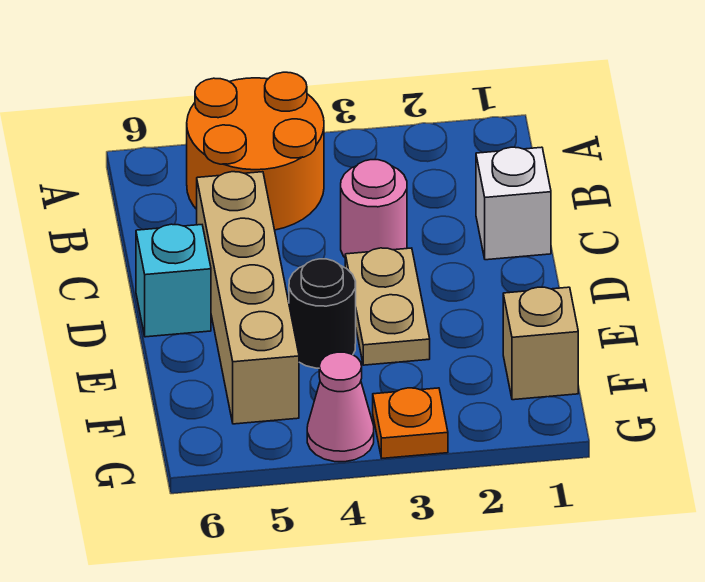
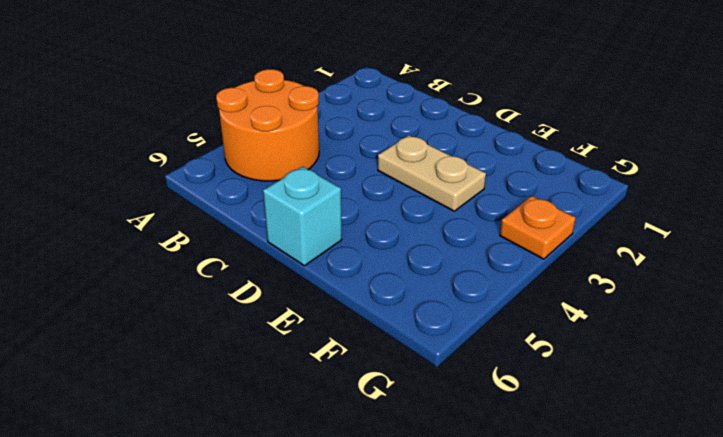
none -> white 1x1 brick [476,147,551,260]
none -> pink 1x1 round brick [341,160,407,257]

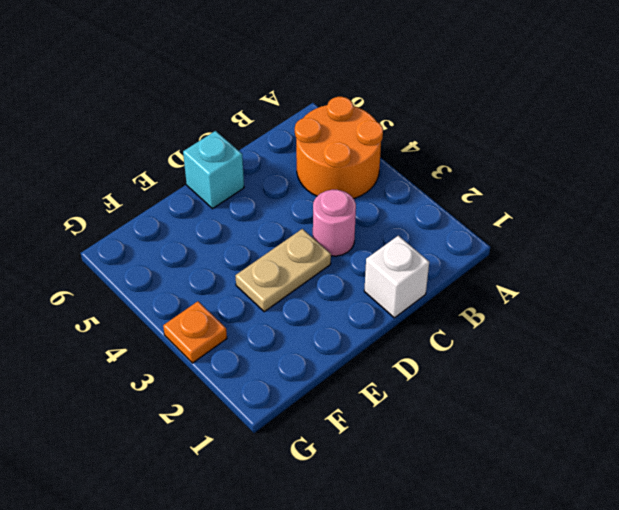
none -> tan 1x4 brick [197,172,299,424]
none -> black 1x1 round brick [289,259,356,368]

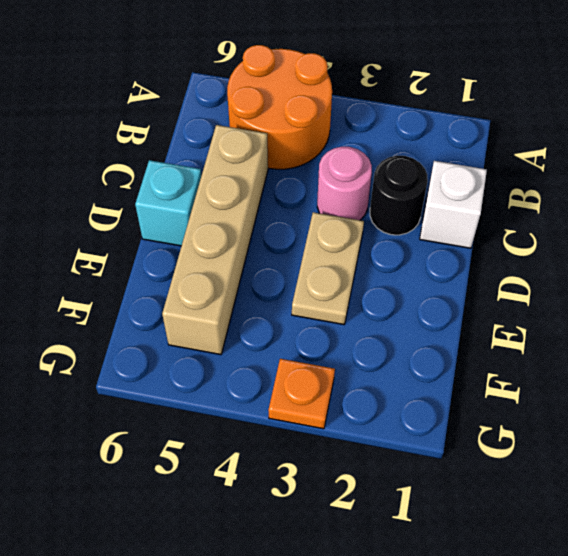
black 1x1 round brick [370,156,428,235] -> black 1x1 round brick moved to [289,259,356,368]
none -> tan 1x1 brick [503,287,578,400]
none -> pink 1x1 cone [307,352,374,462]

